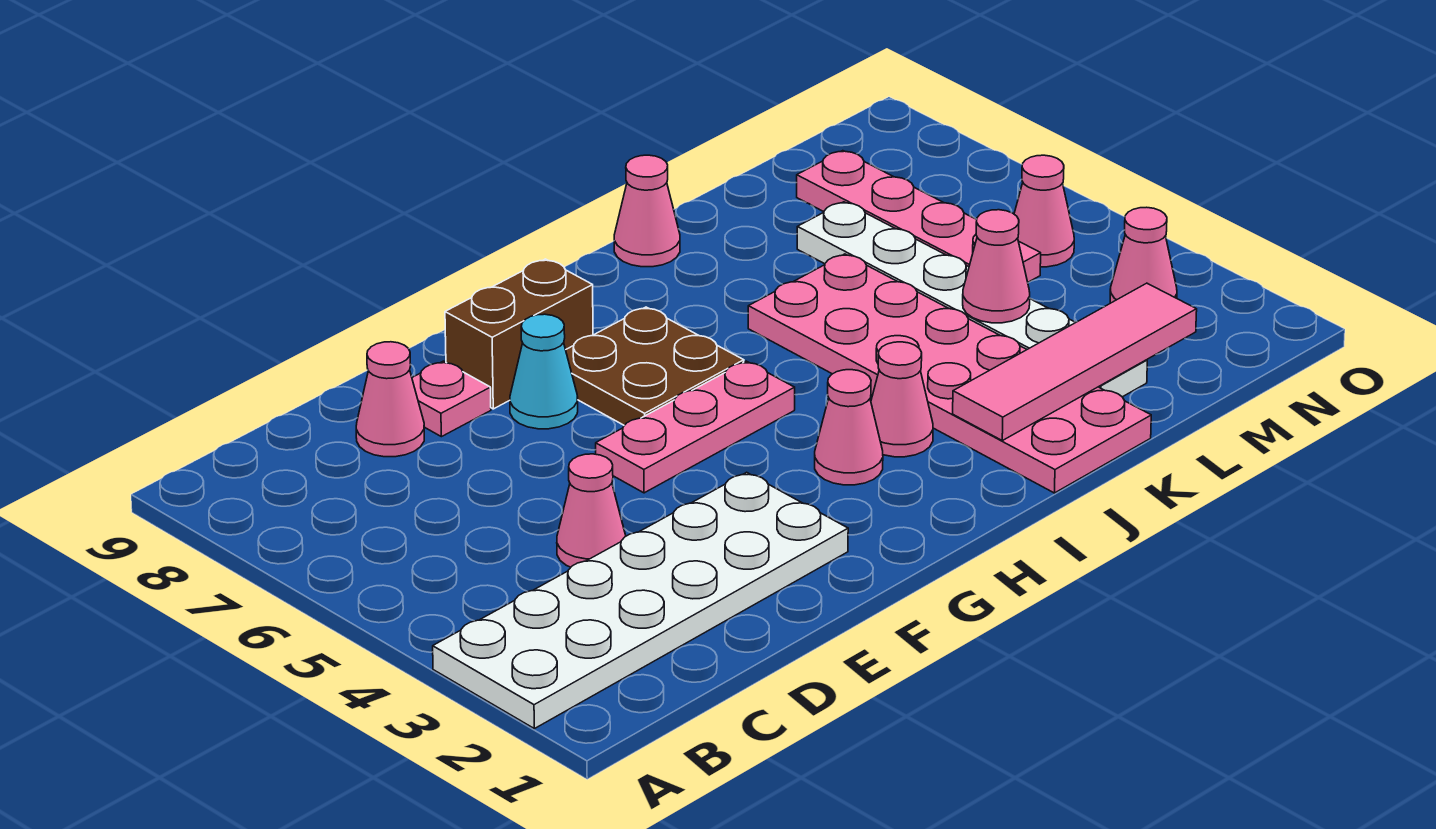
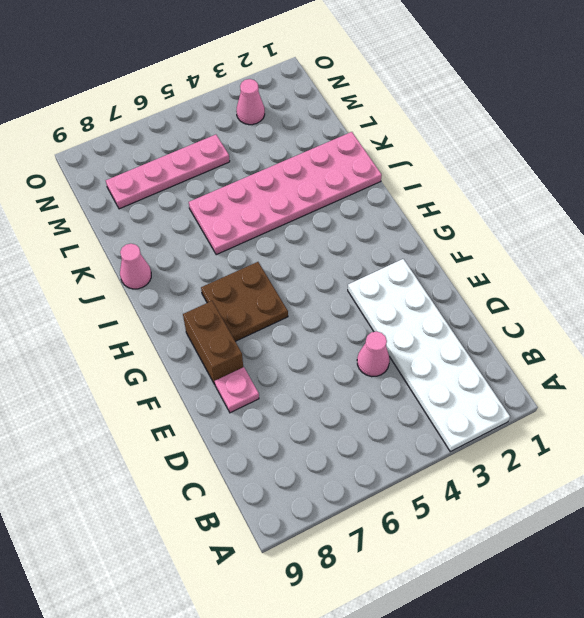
none -> pink 1x1 cone [356,342,424,457]
none -> pink 1x3 plate [596,361,795,493]
none -> cyan 1x1 cone [510,314,578,429]

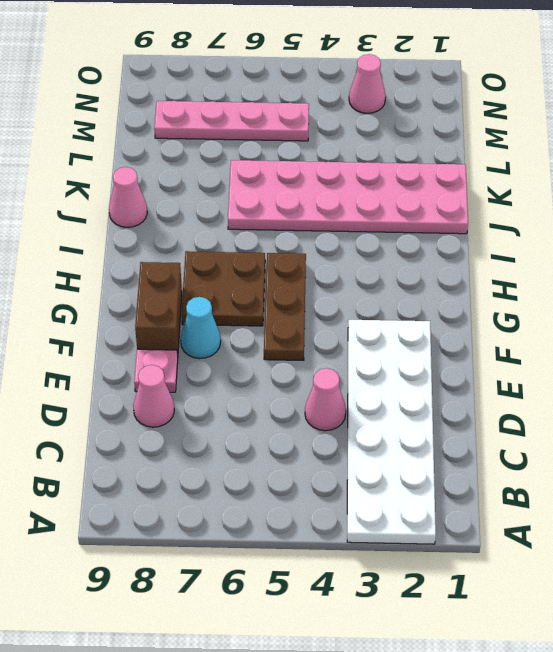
brown 1x3 plate [264,253,306,360] -> pink 1x3 plate [596,361,795,493]
none -> pink 1x1 cone [815,370,883,485]
none -> pink 1x1 cone [871,342,933,457]
none -> white 1x6 plate [797,202,1147,397]

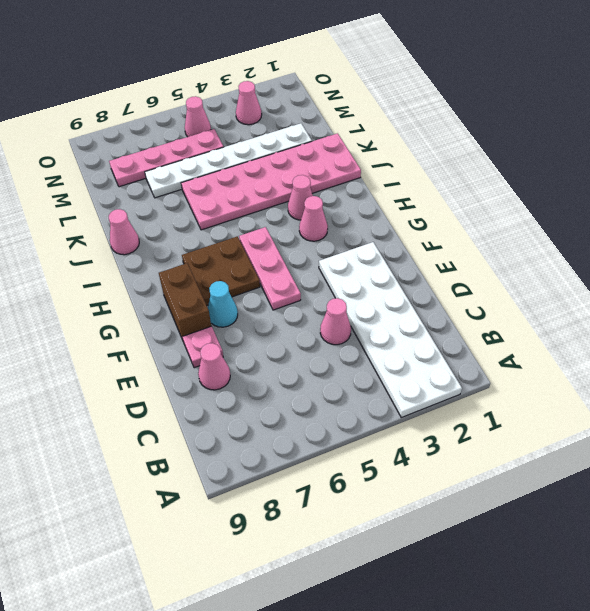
none -> pink 1x4 tile [953,283,1197,441]
none -> pink 1x1 cone [963,210,1030,323]

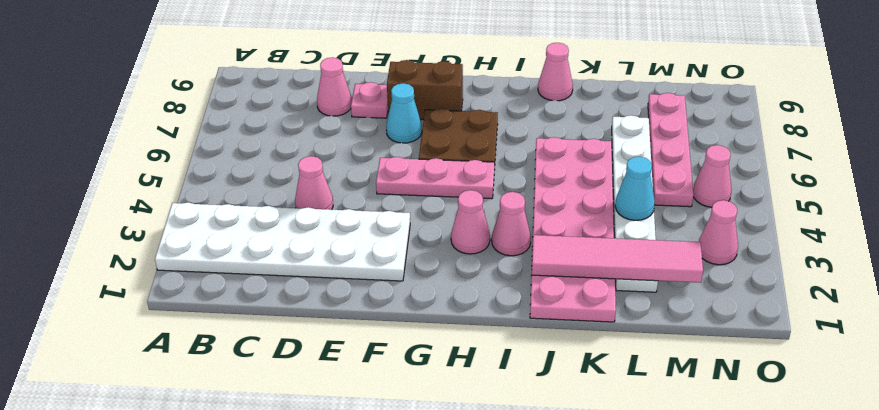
cyan 1x1 cone [615,157,655,220] -> pink 1x1 cone [963,210,1030,323]

